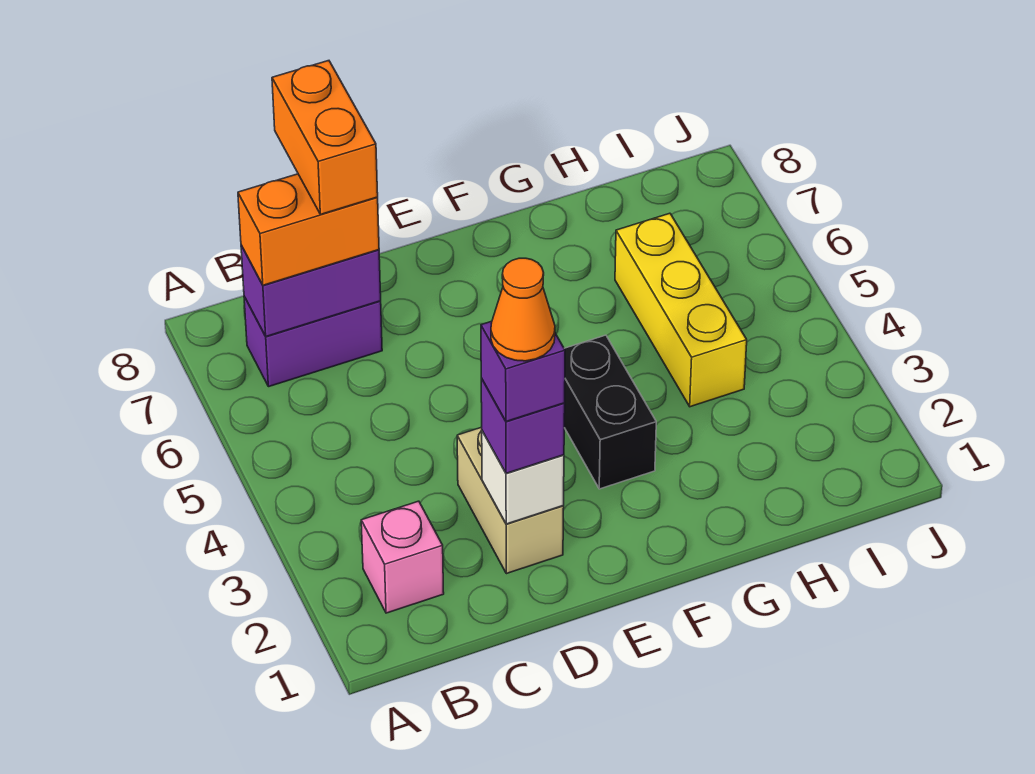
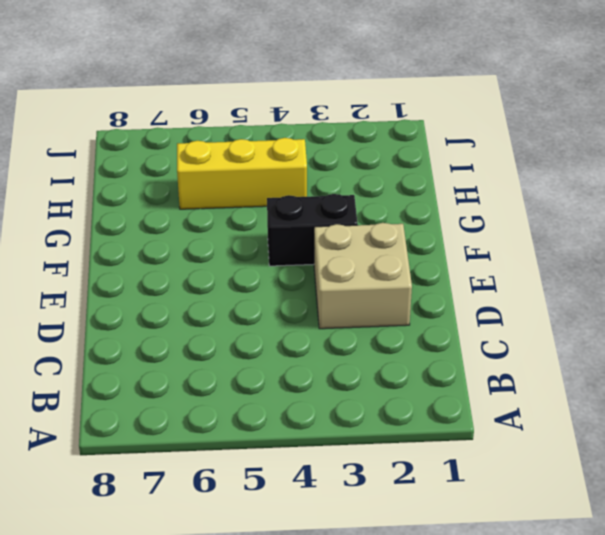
tan 2x2 brick [314,223,412,329] -> tan 1x2 brick [457,427,564,574]
none -> pink 1x1 brick [361,501,444,613]
none -> purple 1x2 brick [244,297,382,387]
none -> purple 1x2 brick [241,245,381,336]

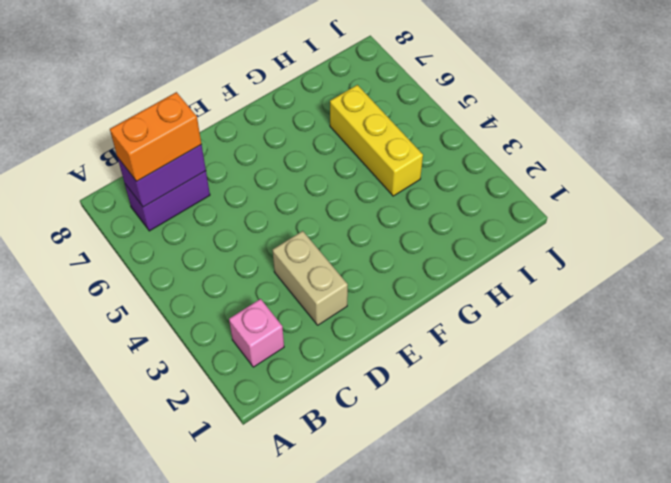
none -> black 1x2 brick [564,335,656,489]
none -> white 1x1 brick [482,431,564,524]
none -> purple 1x1 brick [481,378,565,473]

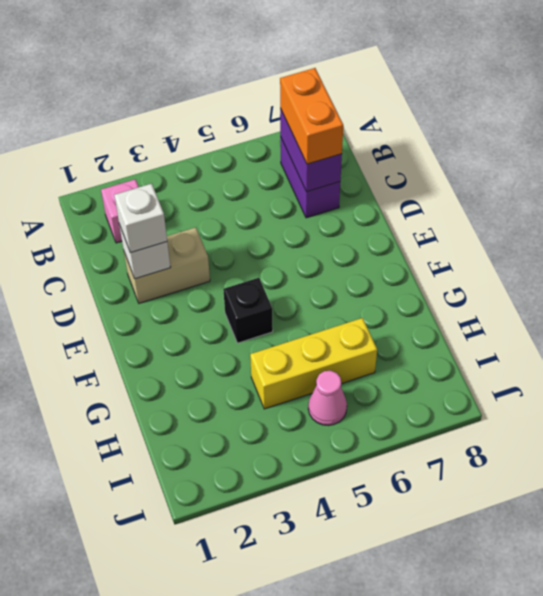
white 1x1 brick [114,184,167,253] -> purple 1x1 brick [481,378,565,473]
black 1x1 brick [223,278,273,343] -> black 1x2 brick [564,335,656,489]
pink 1x1 cone [308,371,347,426] -> none
none -> orange 1x2 brick [272,61,378,214]
none -> purple 1x1 brick [481,321,565,422]
none -> orange 1x1 cone [491,258,555,361]

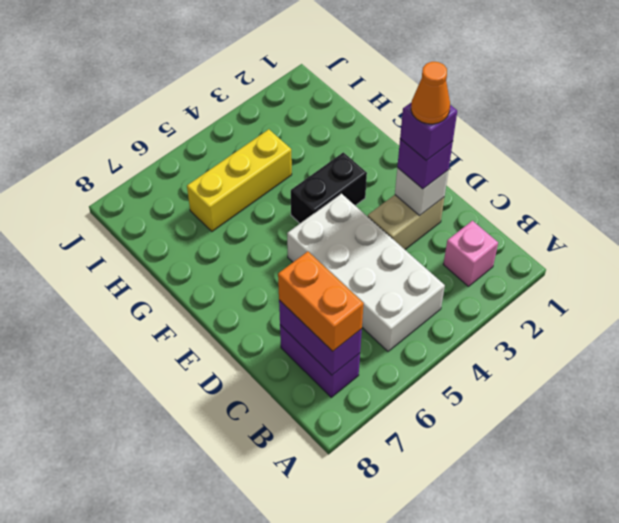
white 2x4 brick [287,194,445,351] -> none
none -> orange 1x2 brick [272,61,378,214]

